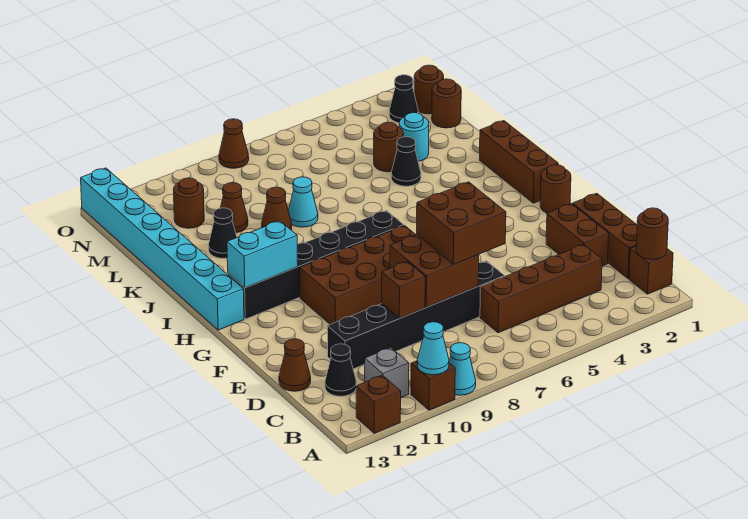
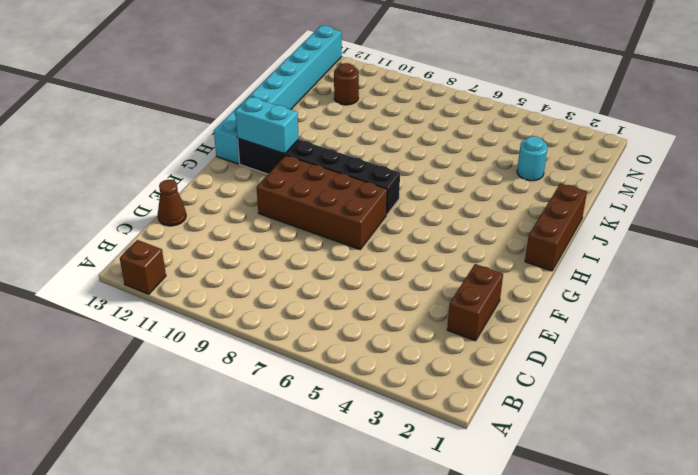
none -> cyan 1x1 cone [449,343,476,395]
none -> brown 1x1 brick [411,361,455,410]
none -> brown 1x1 brick [629,246,673,294]
none -> grey 1x1 brick [365,347,409,397]

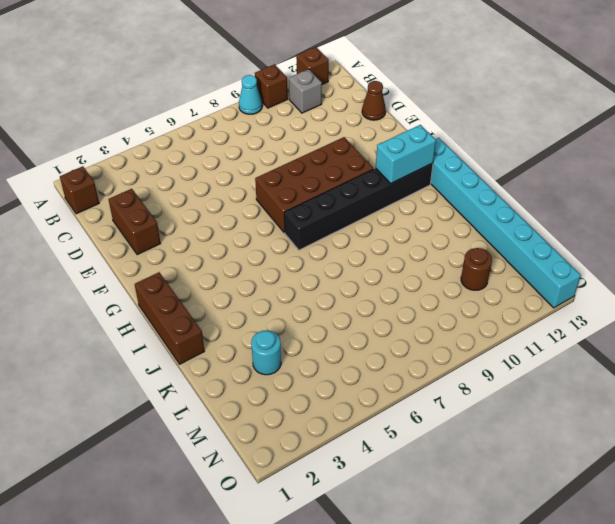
none -> brown 1x3 brick [573,193,637,279]
none -> brown 1x4 brick [480,244,602,333]
none -> black 1x1 cone [325,344,356,396]
none -> black 1x6 brick [327,261,505,369]

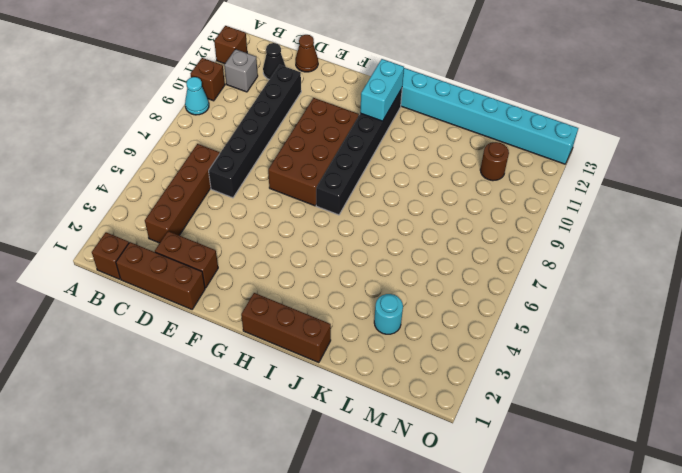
none -> brown 1x1 round brick [540,165,571,213]
none -> black 1x1 cone [391,137,421,186]
none -> cyan 1x1 cone [288,177,318,227]
none -> brown 1x1 cone [262,187,292,230]

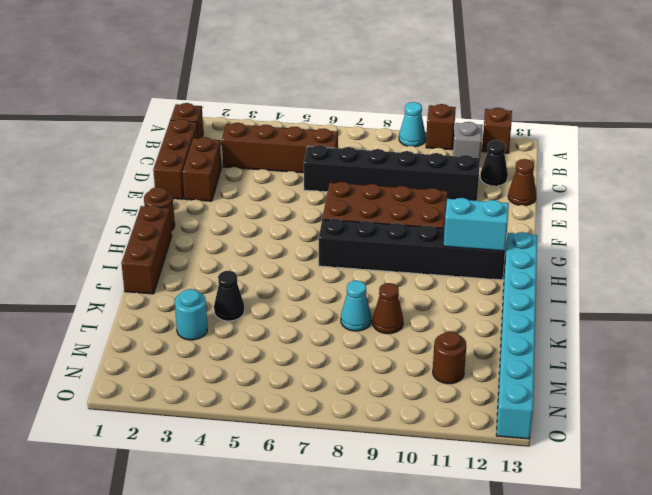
none -> black 1x1 cone [209,208,237,258]
none -> brown 1x1 round brick [374,122,403,172]
none -> brown 1x1 cone [220,183,248,233]
none -> brown 1x1 round brick [432,79,461,128]

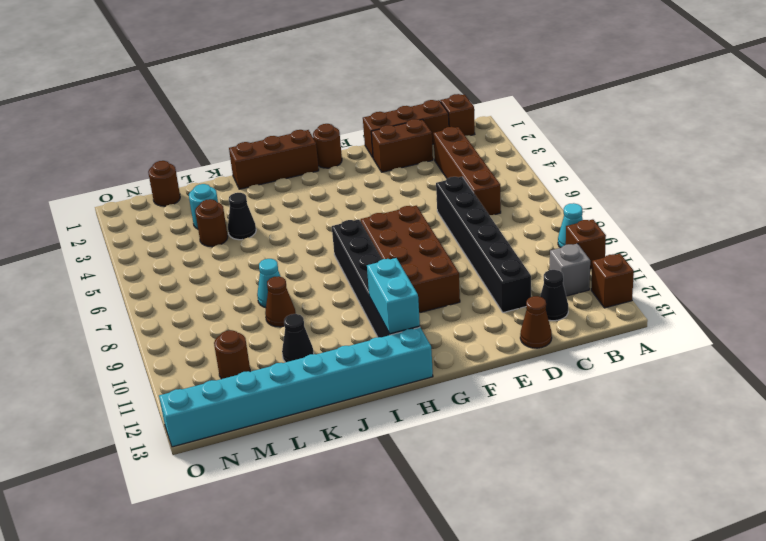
none -> brown 1x1 cone [220,183,248,233]
none -> brown 1x1 round brick [414,65,444,114]
none -> black 1x1 cone [389,75,418,123]
none -> brown 1x1 cone [219,119,249,168]

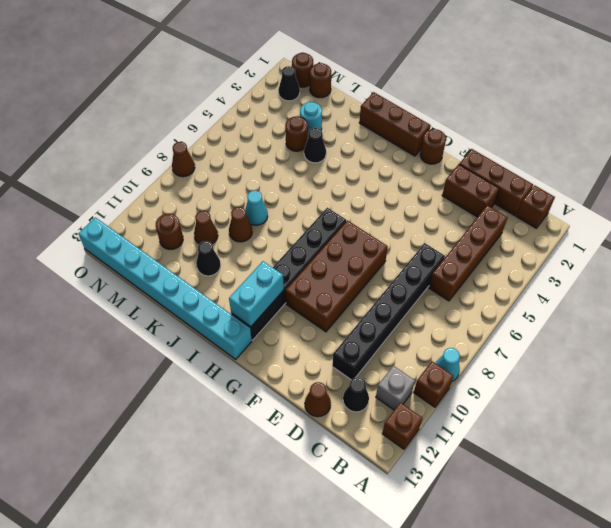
none -> cyan 1x1 cone [417,322,449,375]
none -> brown 1x1 round brick [636,208,668,259]
none -> brown 2x2 brick [390,234,479,307]
none -> brown 1x1 brick [382,261,425,318]

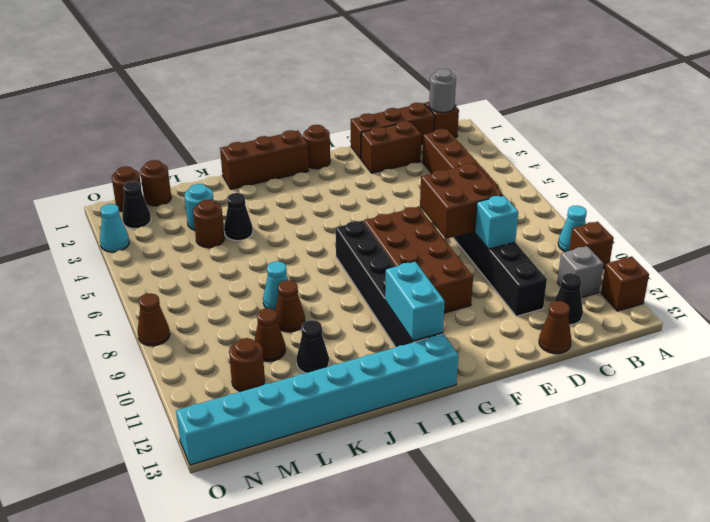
grey 1x1 round brick [429,69,456,113] -> brown 1x1 round brick [636,208,668,259]
cyan 1x1 brick [475,195,518,249] -> brown 1x1 brick [382,261,425,318]
cyan 1x1 cone [100,204,129,252] -> cyan 1x1 cone moved to [417,322,449,375]
none -> brown 2x2 brick [417,182,506,264]

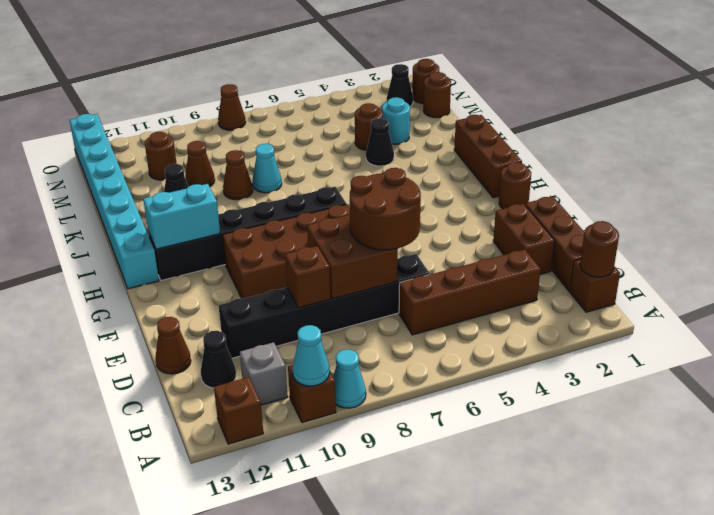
brown 2x2 round brick [350,168,421,250] -> brown 2x2 brick [417,182,506,264]

